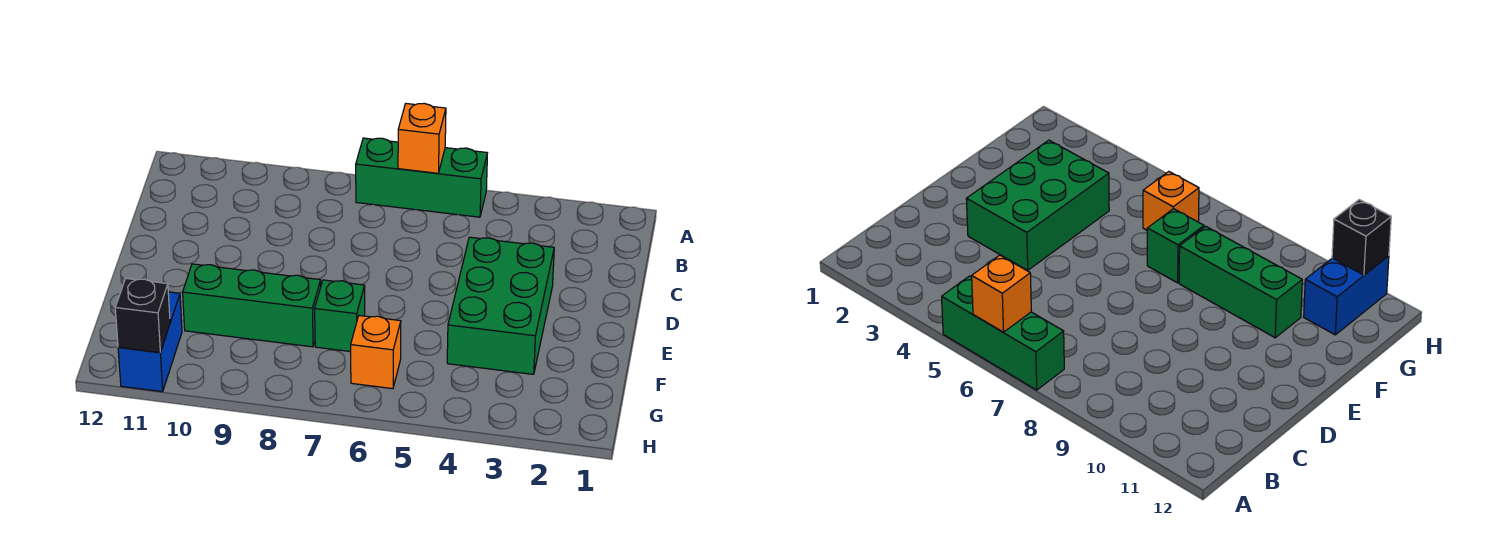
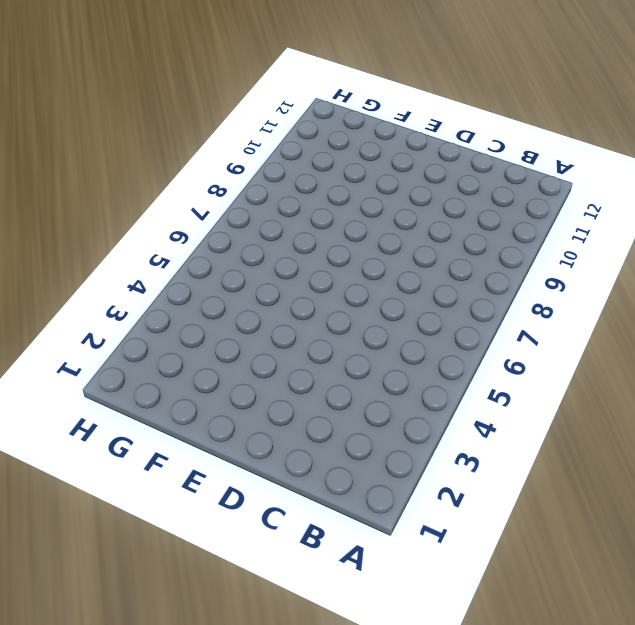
none -> green 1x3 brick [356,138,487,217]
none -> green 2x3 brick [447,237,554,374]

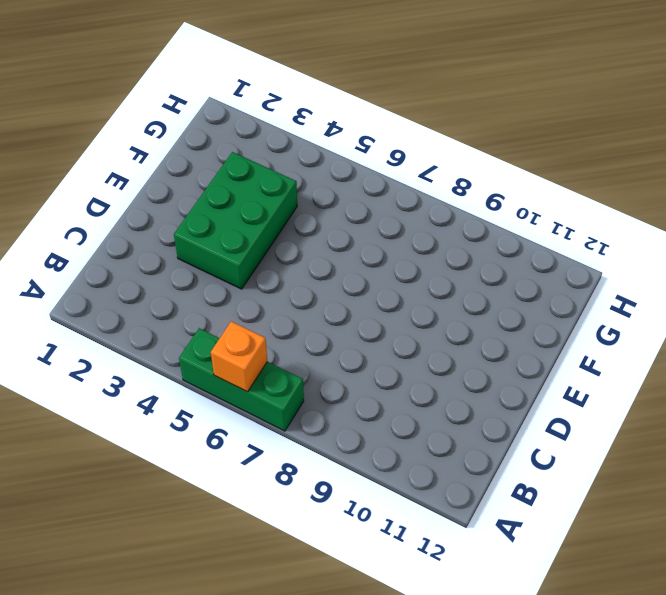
none -> green 1x1 brick [315,280,365,352]
none -> green 1x3 brick [183,264,321,347]

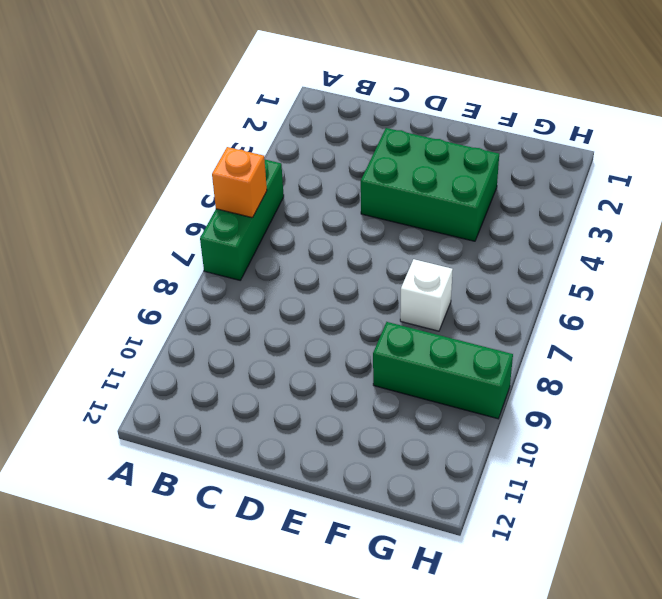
white 1x1 brick [400,259,453,331] -> green 1x1 brick [315,280,365,352]
green 1x3 brick [373,322,513,419] -> green 1x3 brick turned to [183,264,321,347]
none -> orange 1x1 brick [351,316,401,389]
none -> blue 1x2 brick [118,292,182,392]

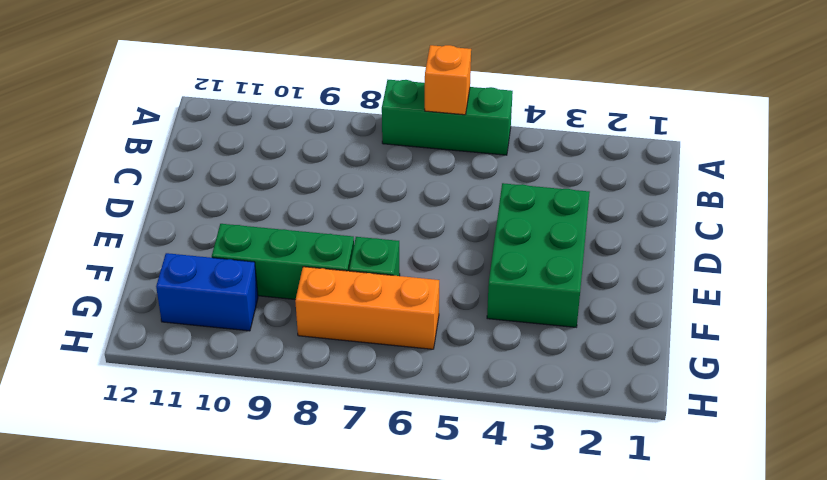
orange 1x3 brick [295,267,439,349] -> orange 1x1 brick [351,316,401,389]
blue 1x2 brick [156,253,258,331] -> blue 1x2 brick turned to [118,292,182,392]
none -> black 1x1 brick [115,278,170,352]

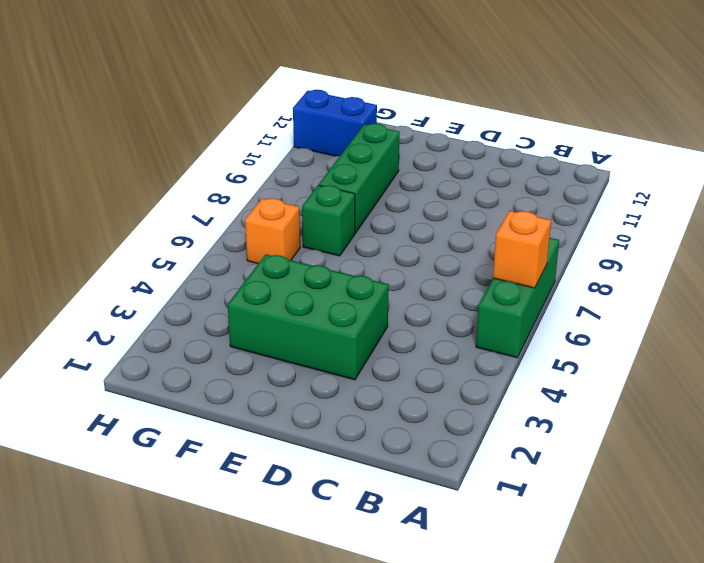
none -> black 1x1 brick [115,278,170,352]

